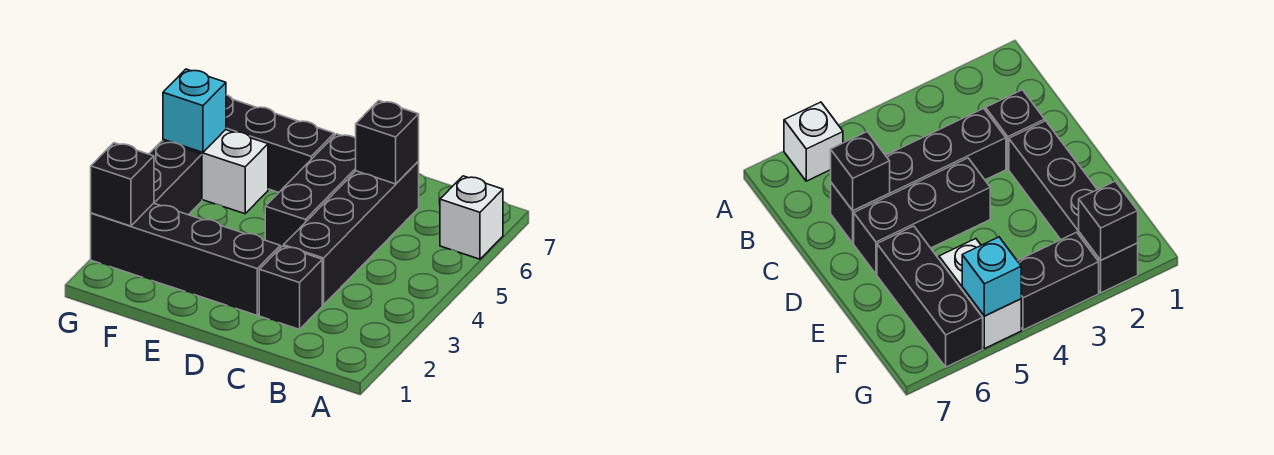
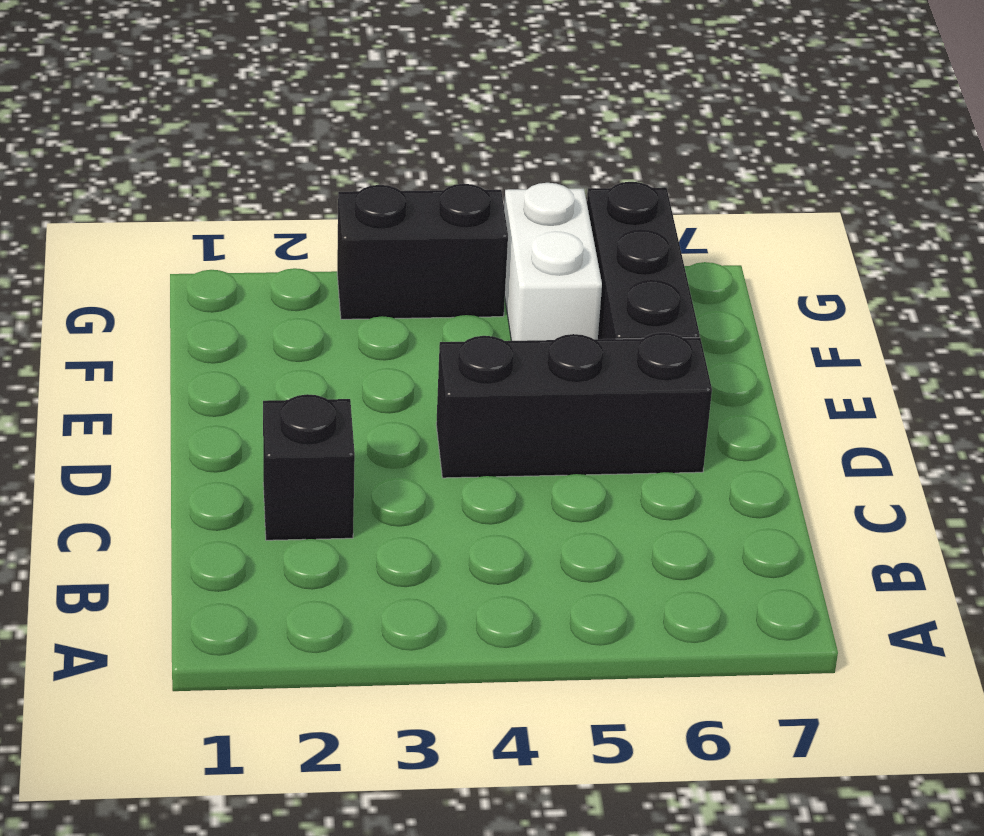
none -> white 1x1 brick [440,176,503,259]
none -> black 1x4 brick [284,161,419,305]

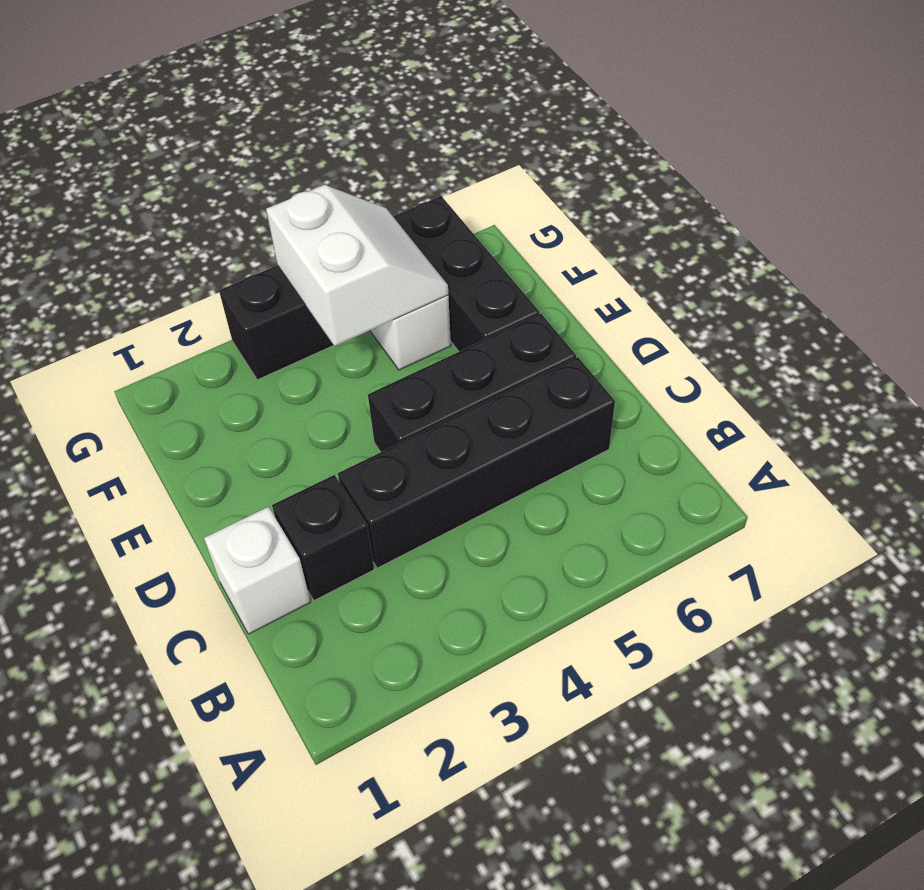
white 1x1 brick [204,507,311,634] -> white 1x1 brick moved to [440,176,503,259]
white 2x2 slope [266,185,448,346] -> cyan 1x1 brick [163,69,226,152]
none -> black 1x4 brick [91,203,280,315]
none -> black 1x1 brick [356,101,419,184]

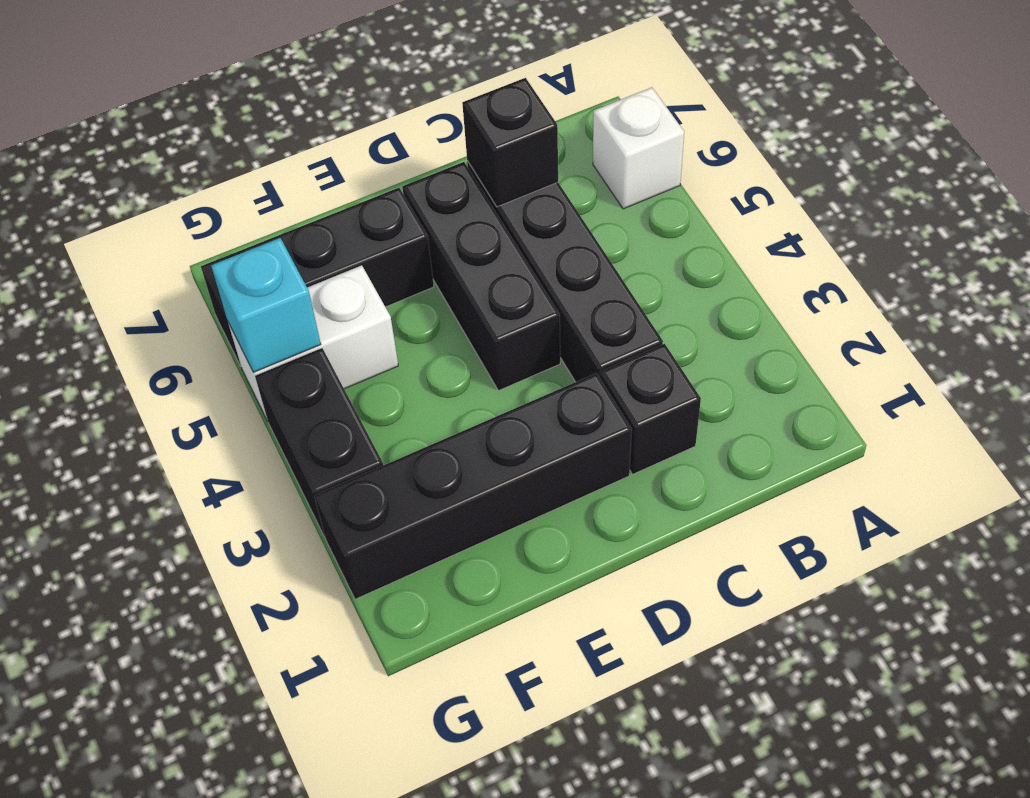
none -> black 1x1 brick [91,143,154,226]

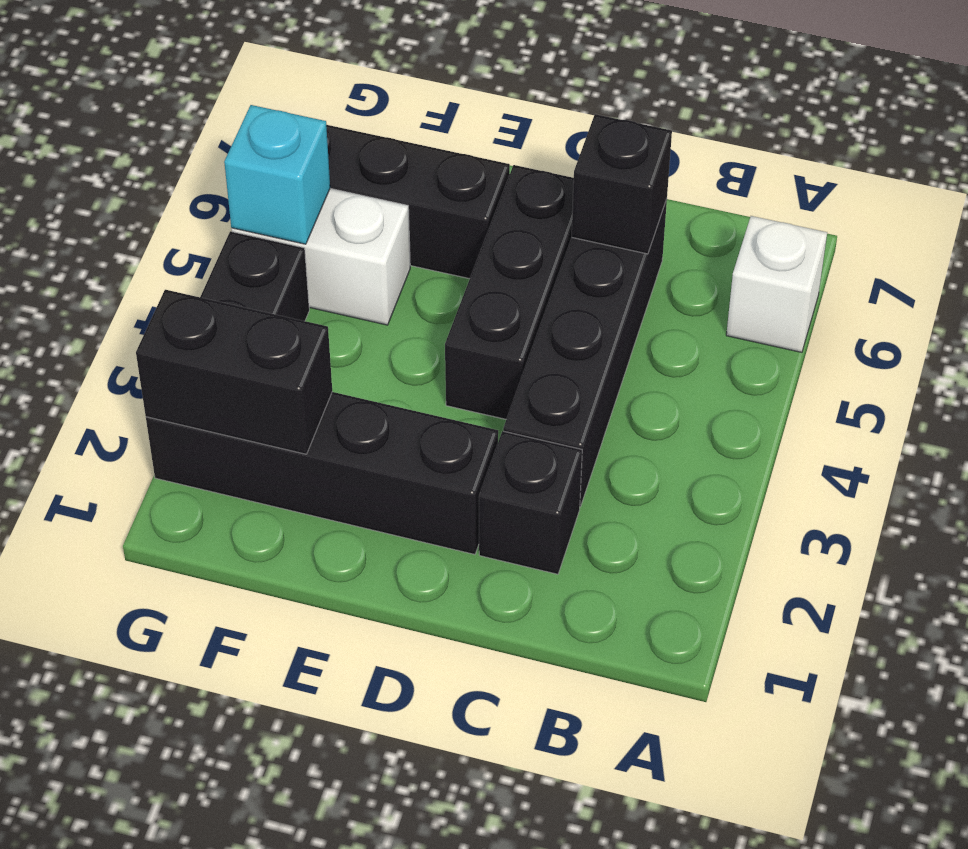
black 1x2 brick [136,290,332,454] -> black 1x1 brick [91,143,154,226]

